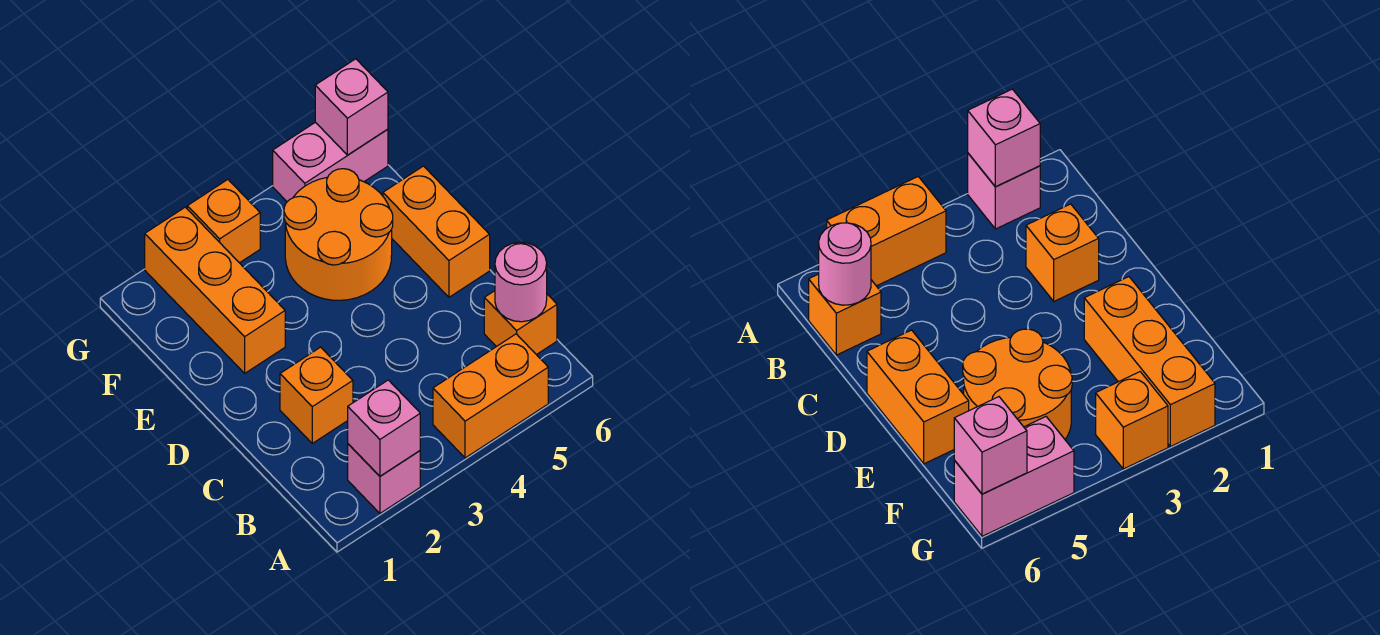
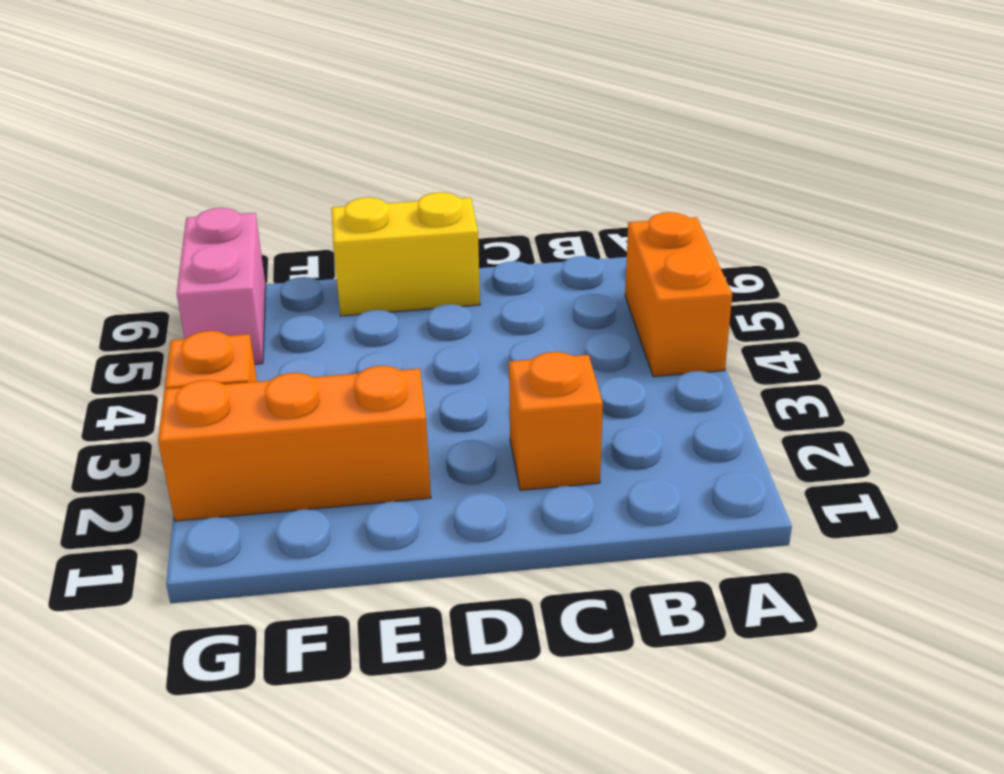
yellow 1x2 brick [332,192,480,316] -> orange 1x2 brick [383,166,490,297]
none -> pink 1x1 brick [348,444,420,513]
none -> orange 1x1 brick [484,291,557,355]
none -> orange 2x2 round brick [284,169,393,300]

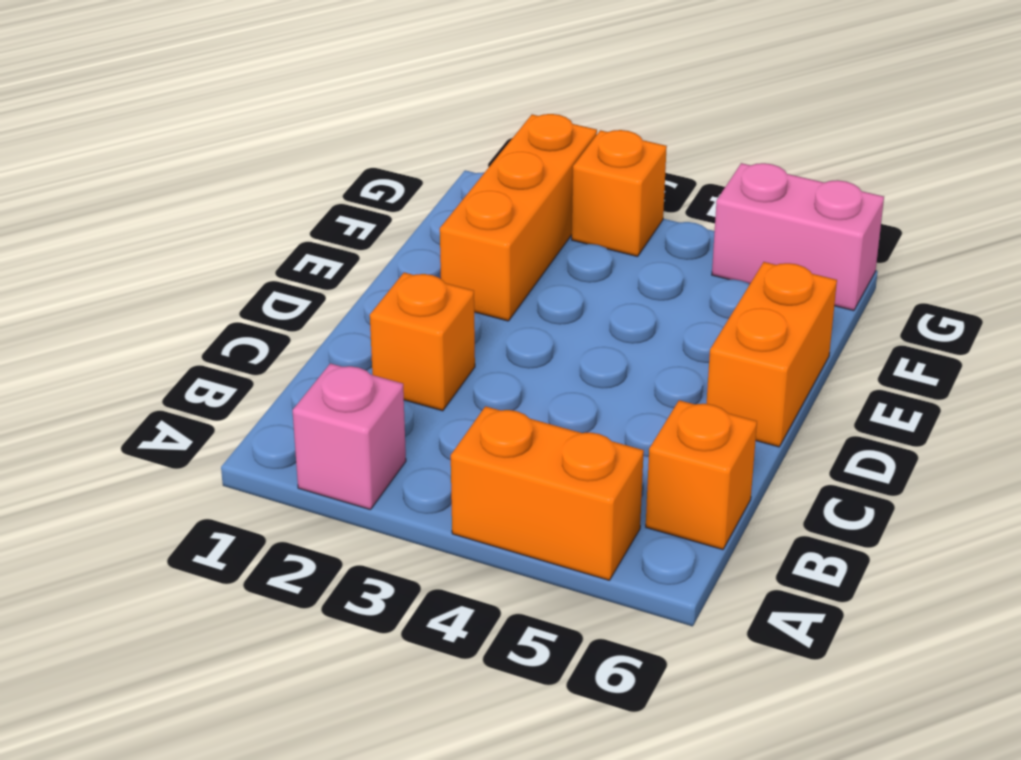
none -> orange 2x2 round brick [284,169,393,300]
none -> pink 1x1 brick [348,380,420,476]
none -> pink 1x1 round brick [495,242,547,322]

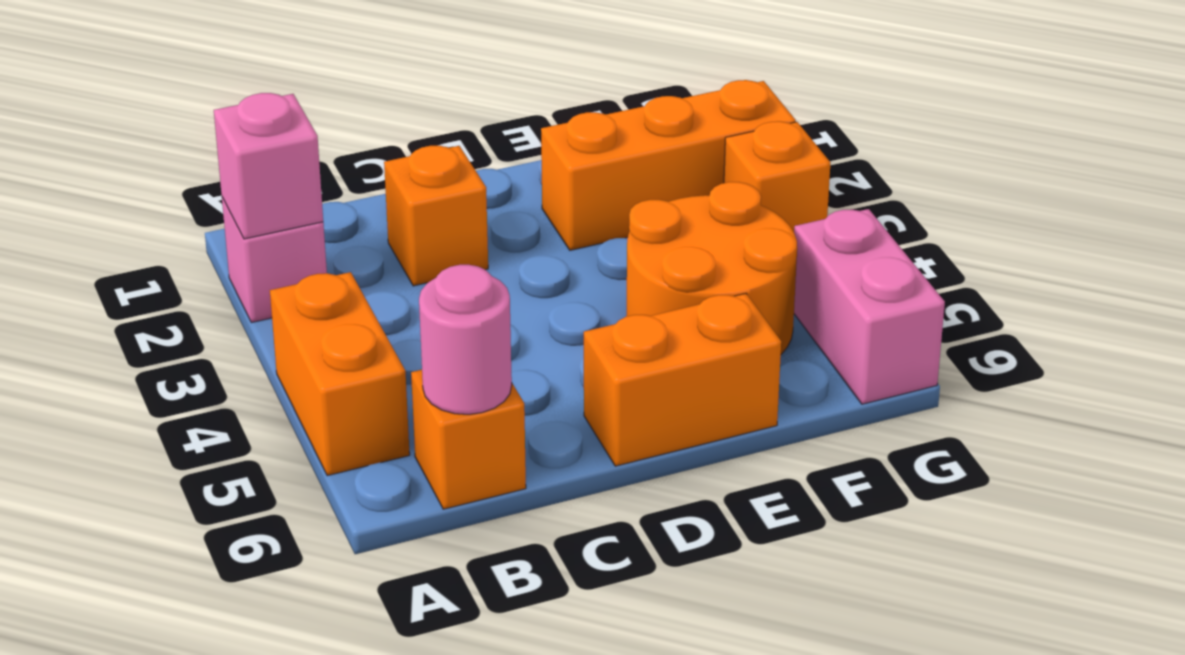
none -> pink 1x1 brick [315,59,388,155]

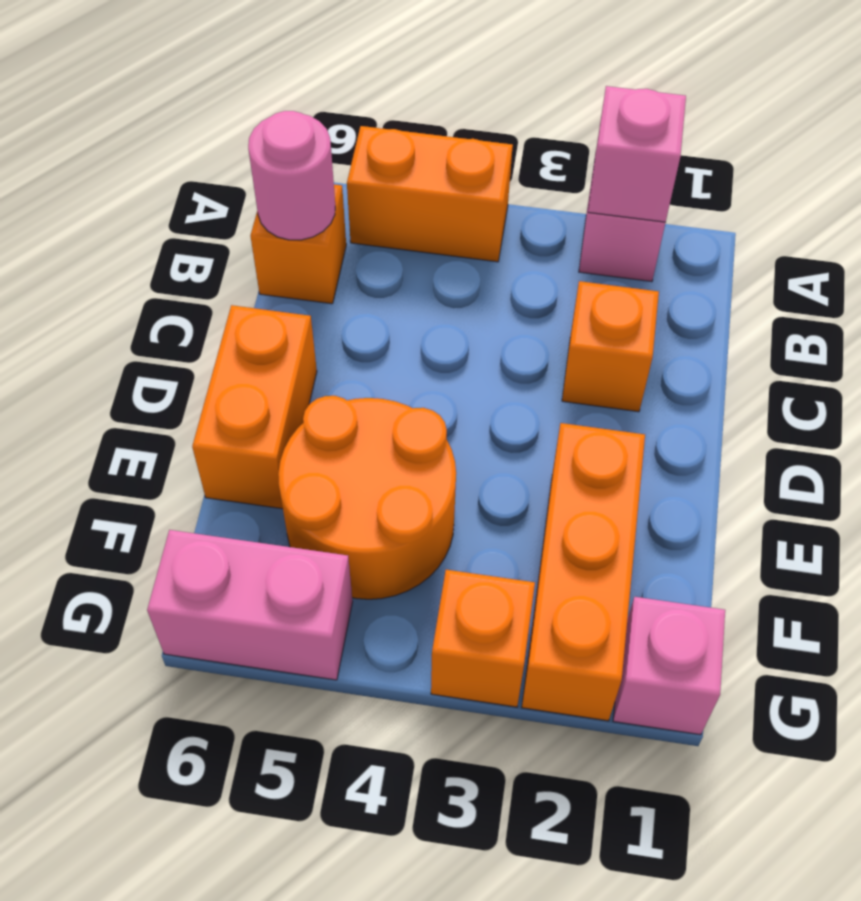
pink 1x1 brick [613,597,725,735] -> pink 1x1 brick moved to [315,59,388,155]

